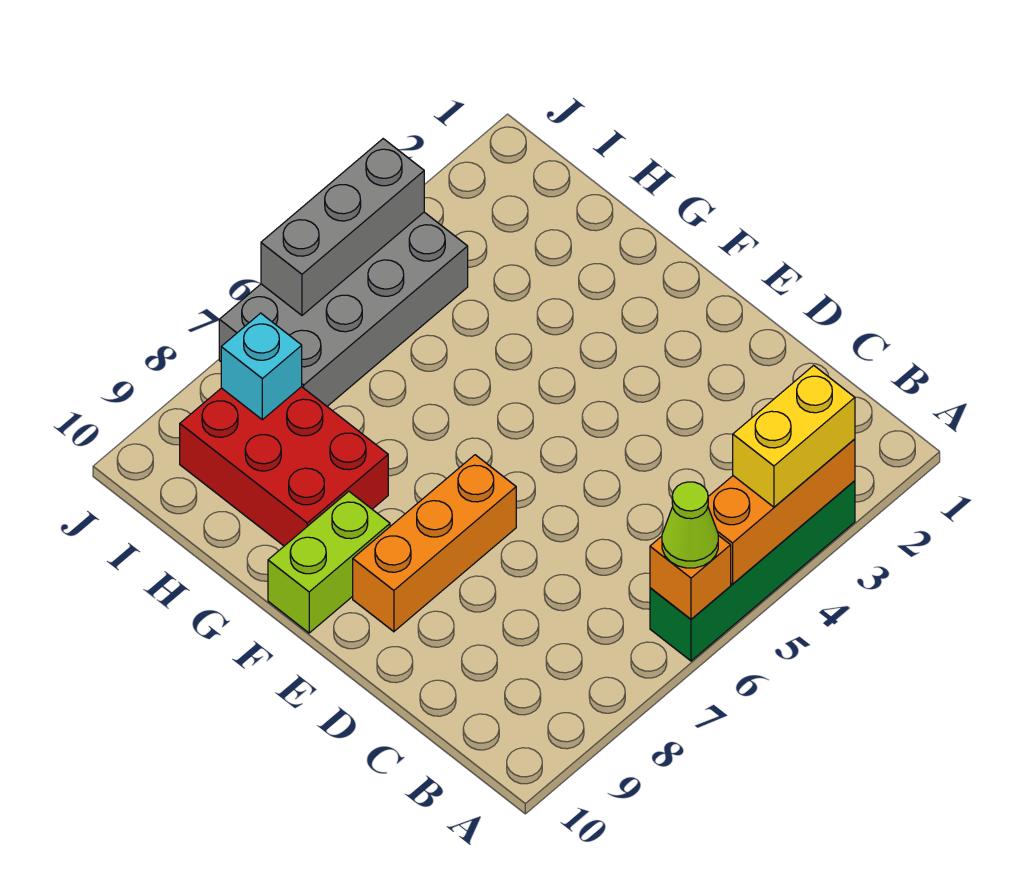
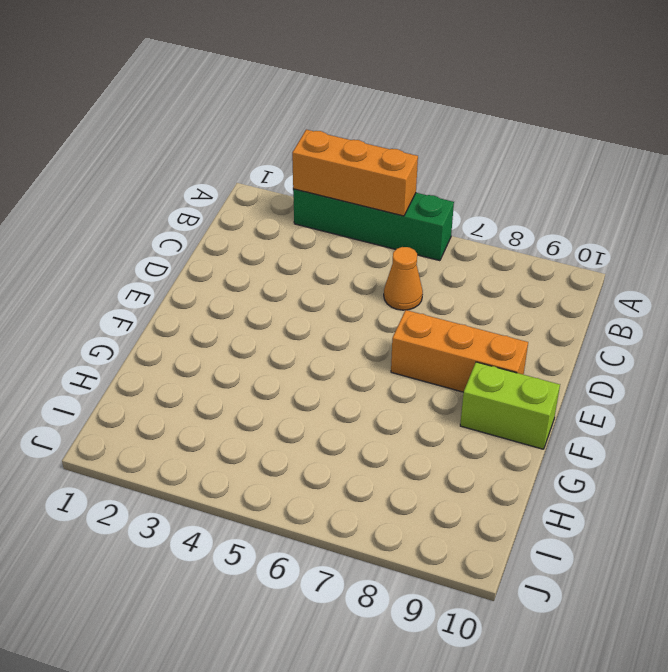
orange 1x1 cone [384,247,423,310] -> none
none -> red 2x3 brick [180,387,388,546]
none -> grey 2x4 brick [219,212,468,406]

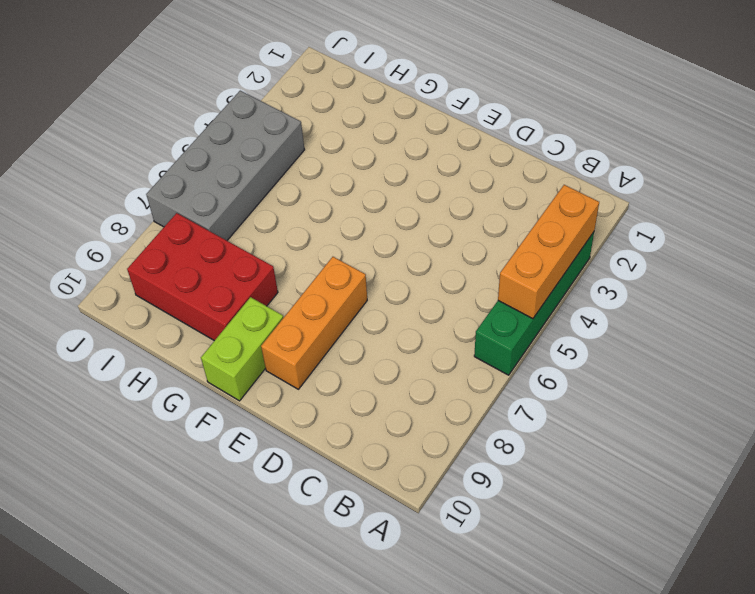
none -> orange 1x1 brick [650,535,731,619]
none -> cyan 1x1 brick [221,313,302,420]

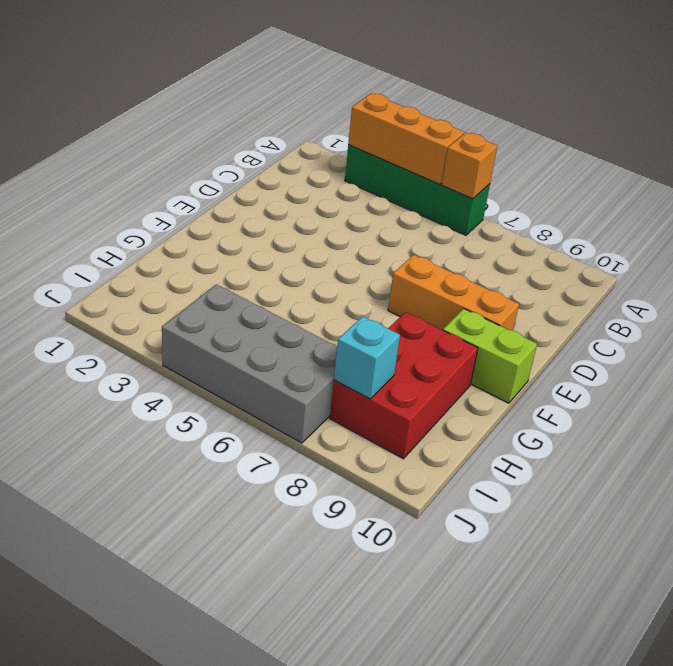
none -> grey 1x3 brick [261,139,424,315]
none -> yellow 1x2 brick [733,365,855,507]

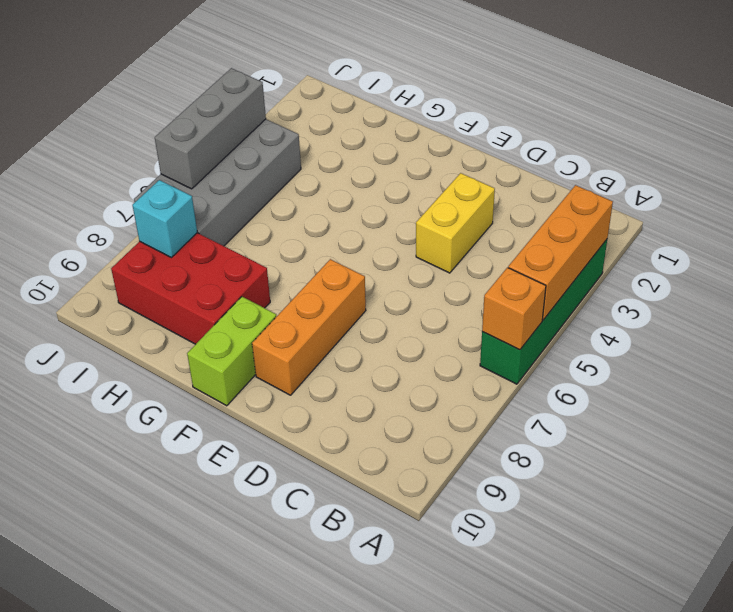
yellow 1x2 brick [416,173,495,273] -> yellow 1x2 brick moved to [733,365,855,507]
none -> lime 1x1 cone [662,482,718,568]

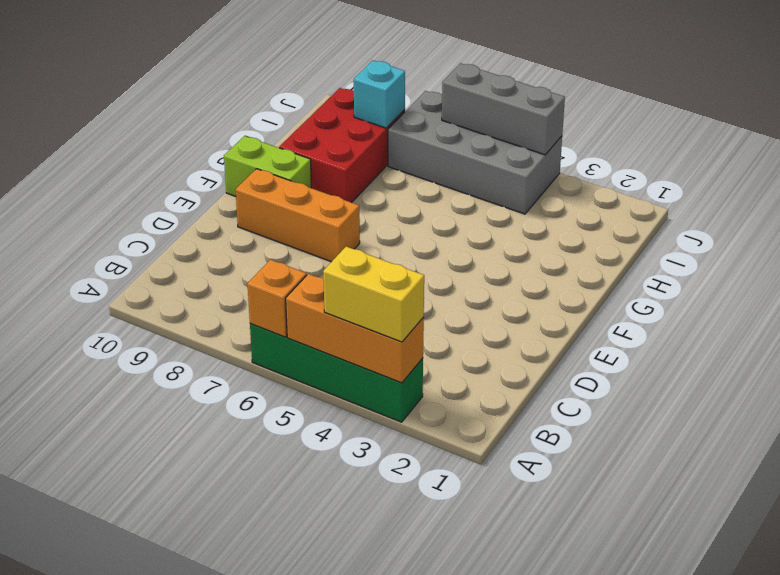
none -> lime 1x1 cone [662,482,718,568]

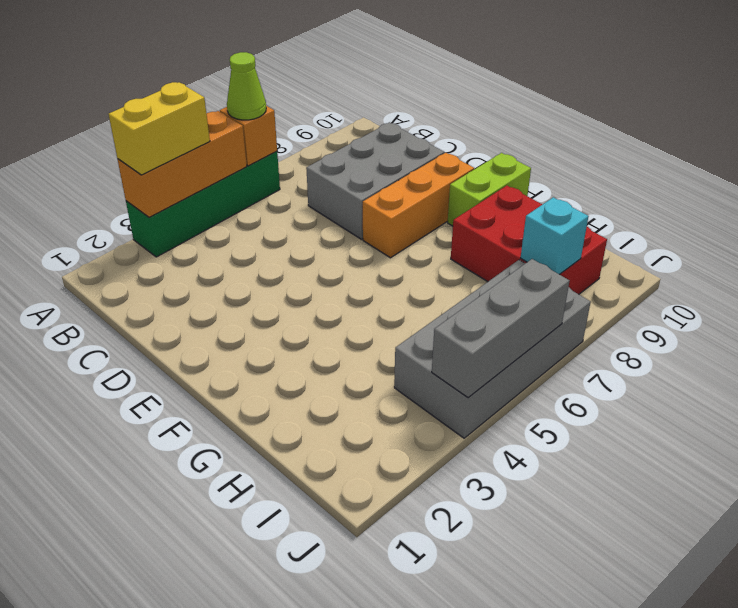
grey 2x3 brick [306,122,444,239] -> none

